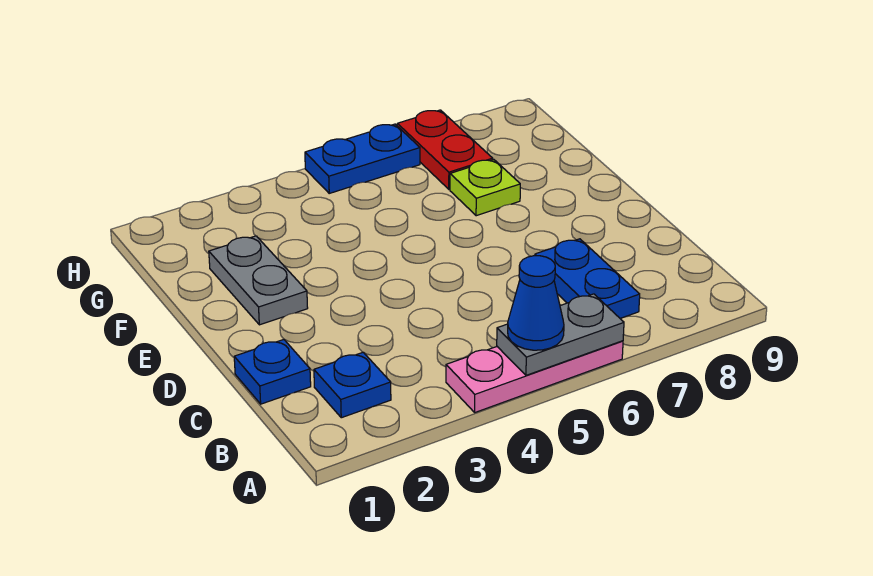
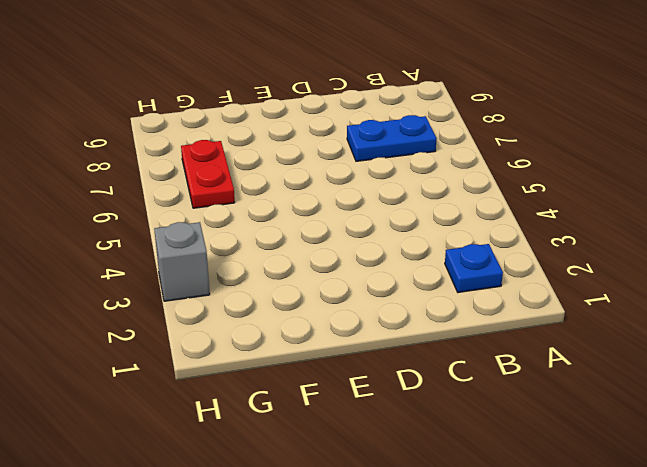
red 1x2 plate [181,140,235,208] -> red 1x2 plate turned to [397,110,493,189]
grey 1x1 brick [154,222,210,301] -> none
none -> pink 1x3 plate [446,341,623,412]
none -> blue 1x1 plate [234,340,311,404]

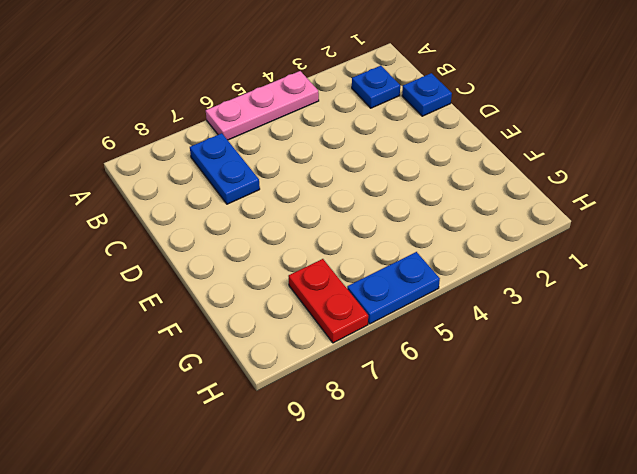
none -> grey 1x2 plate [209,236,308,325]
none -> lime 1x1 plate [450,160,520,216]

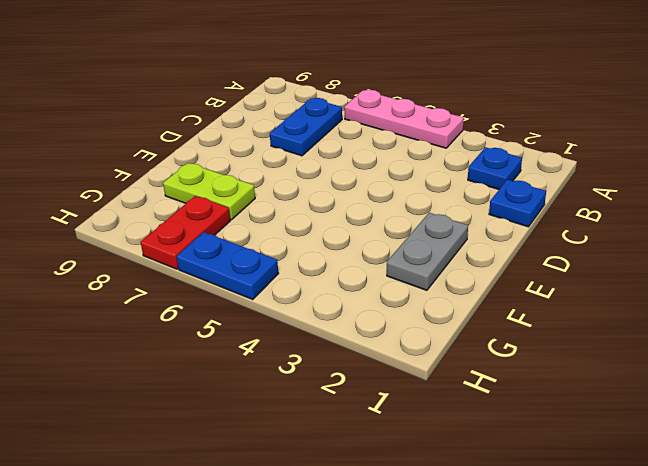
lime 1x2 plate [163,163,255,220] -> lime 1x1 plate [450,160,520,216]
none -> grey 1x2 plate [497,294,624,375]
none -> blue 1x1 cone [508,256,564,350]

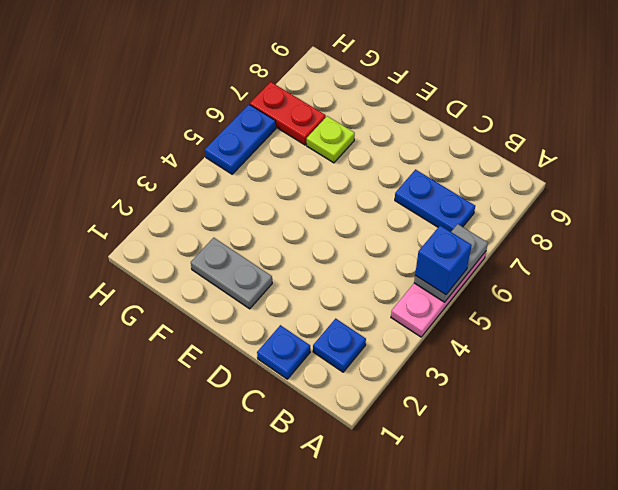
blue 1x1 brick [415,226,472,295] -> blue 1x1 cone [508,256,564,350]

